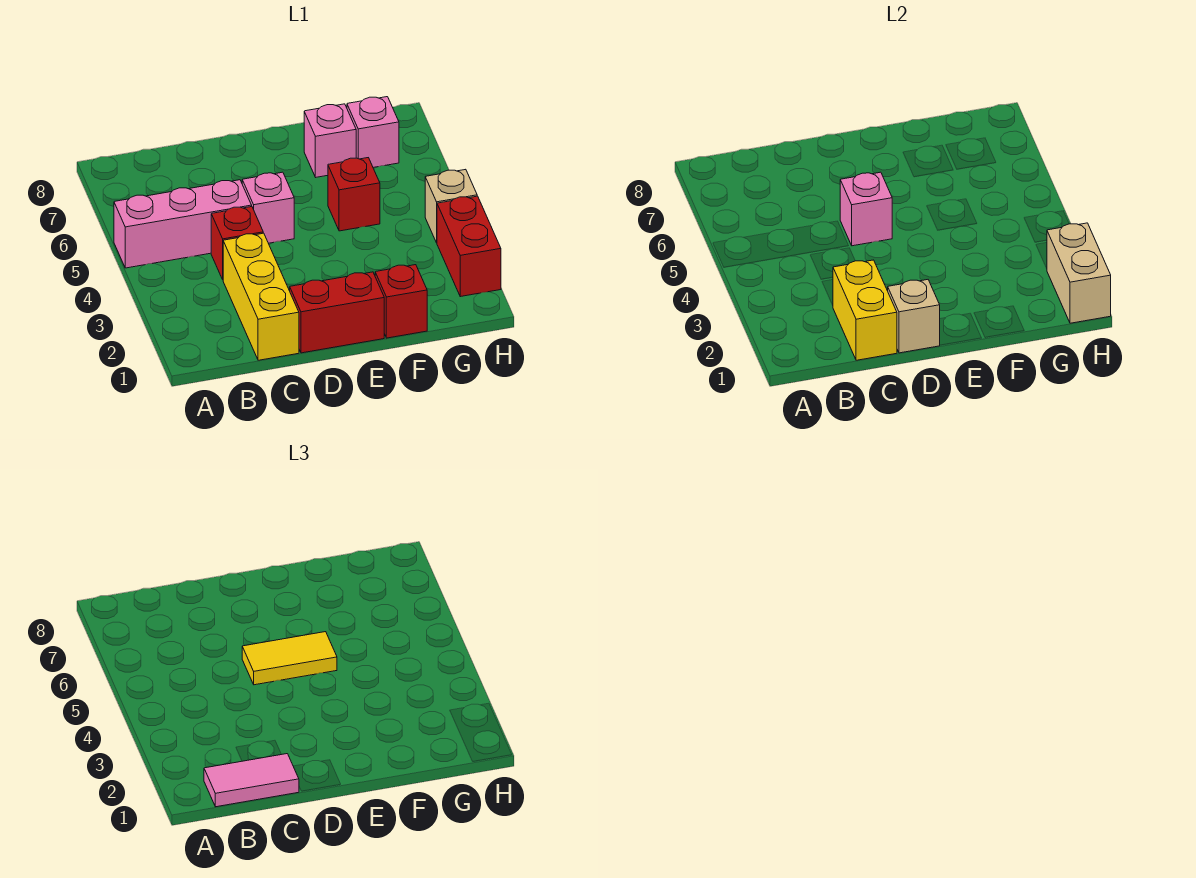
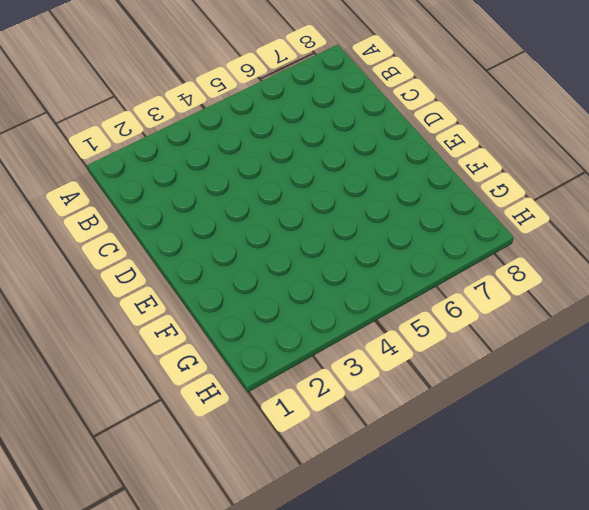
none -> pink 1x3 brick [114,180,252,268]
none -> yellow 1x3 brick [223,233,299,360]
none -> red 1x1 brick [211,207,263,279]

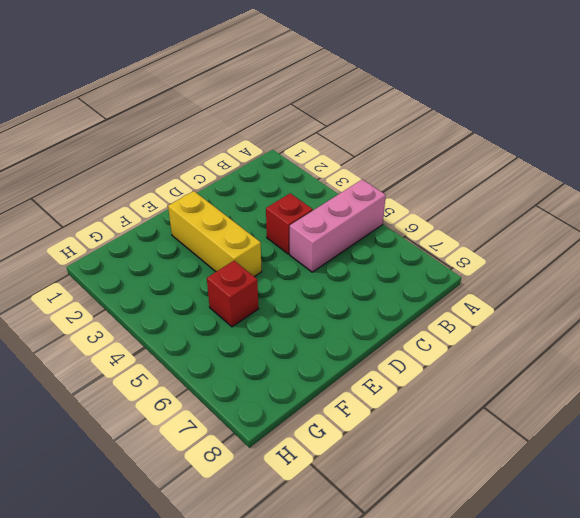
yellow 1x3 brick [168,191,262,277] -> yellow 1x3 brick moved to [223,233,299,360]
none -> red 1x2 brick [290,272,384,353]
none -> pink 1x1 brick [242,172,294,243]
none -> red 1x1 brick [375,265,427,338]

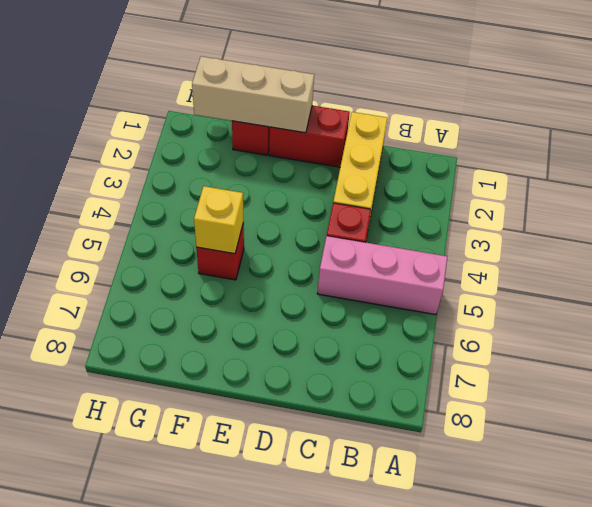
tan 1x3 brick [192,56,314,133] -> none
yellow 1x1 brick [194,186,244,254] -> none
none -> pink 1x1 brick [242,172,294,243]
none -> pink 1x1 brick [304,104,356,177]
none -> pink 1x1 brick [347,97,399,168]

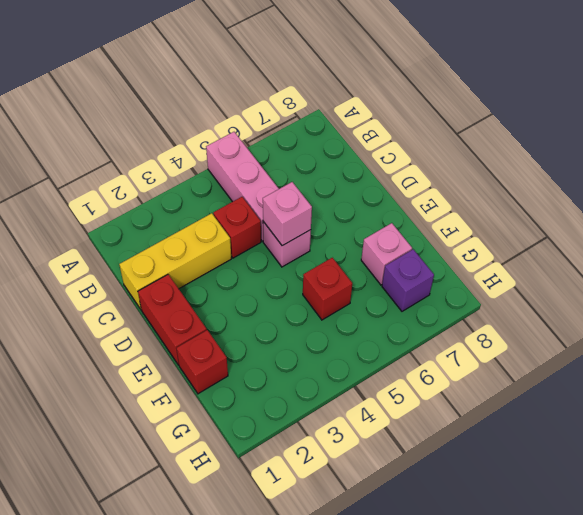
purple 1x1 brick [382,249,434,311] -> pink 1x1 brick [347,97,399,168]
none -> red 1x2 brick [437,196,501,297]
none -> tan 1x1 brick [425,169,477,243]
none -> yellow 1x2 brick [833,260,897,360]

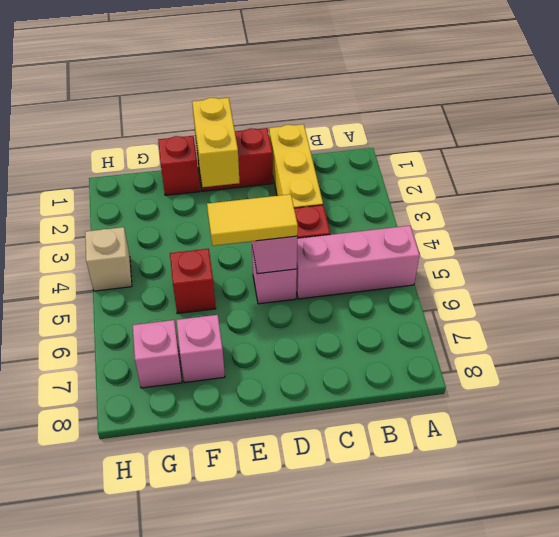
yellow 1x2 brick [192,98,239,187] -> yellow 1x2 brick moved to [833,260,897,360]
none -> red 1x2 brick [437,196,501,297]
none -> tan 1x1 brick [888,280,940,353]
none -> tan 1x2 brick [1047,223,1111,323]

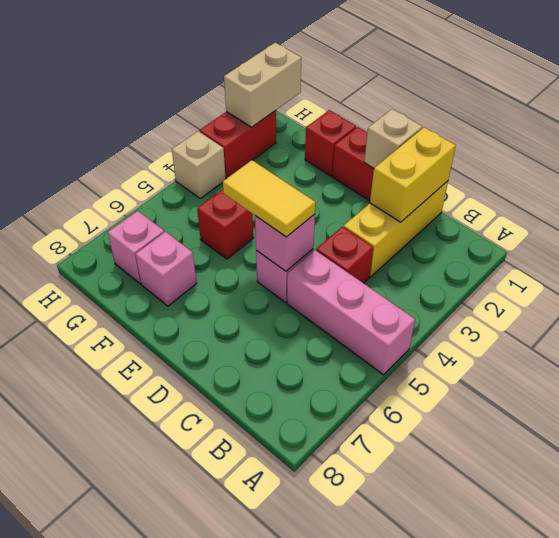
none -> pink 1x2 tile [204,754,299,807]

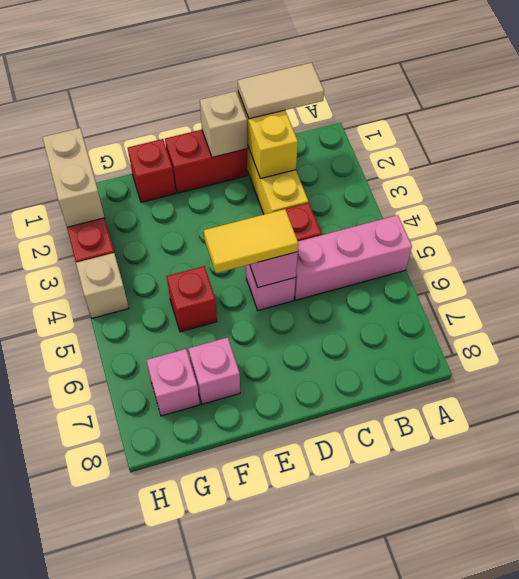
tan 1x2 tile [238,63,324,119] -> pink 1x2 tile [204,754,299,807]

